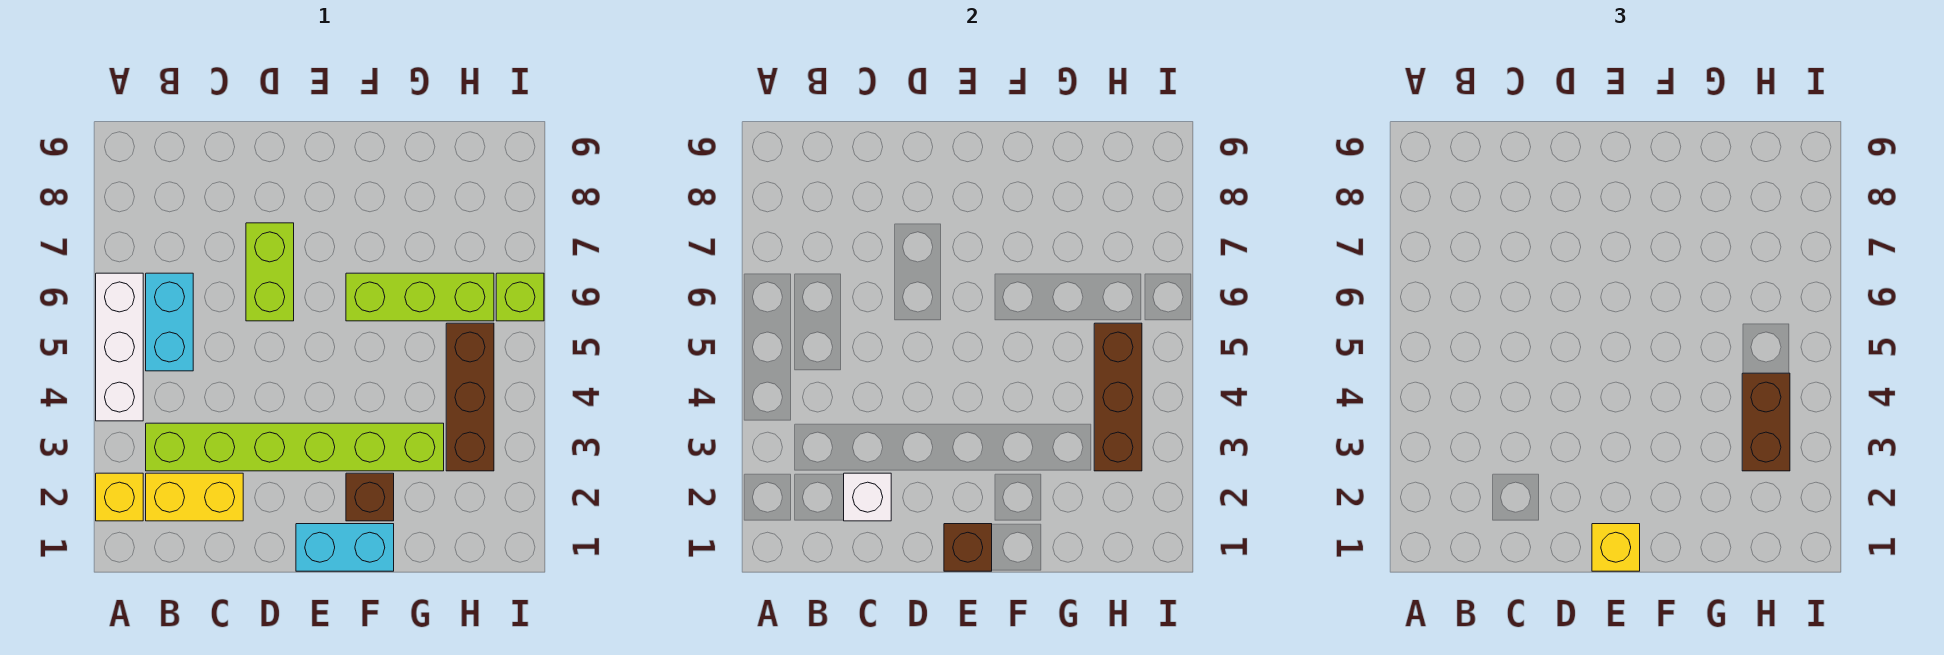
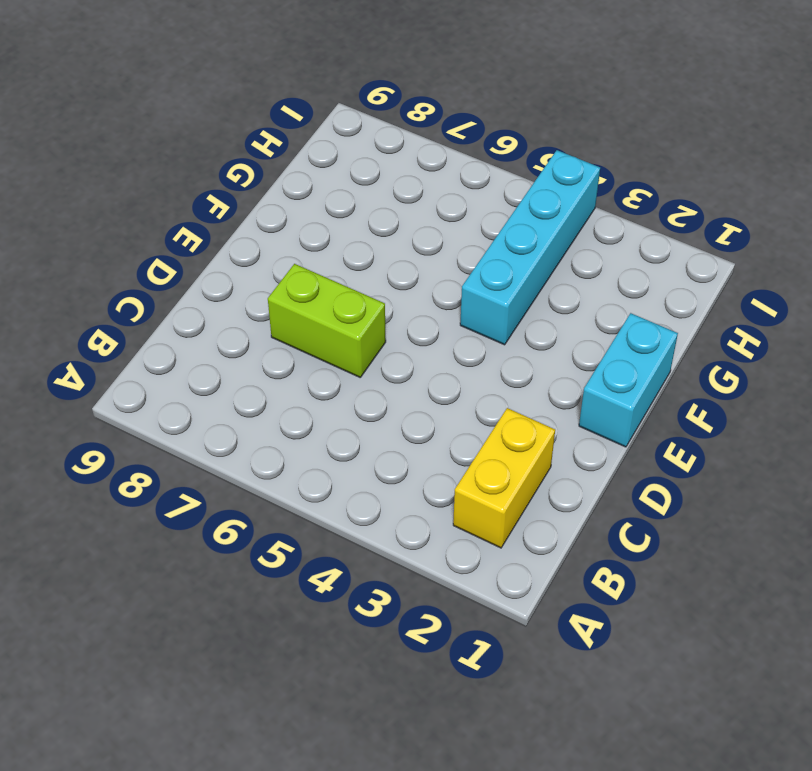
cyan 1x4 brick [460,150,600,345] -> brown 1x3 brick [446,323,494,471]
none -> yellow 1x1 brick [96,473,143,521]
none -> white 1x3 brick [96,273,143,421]
none -> lime 1x6 brick [146,423,444,471]

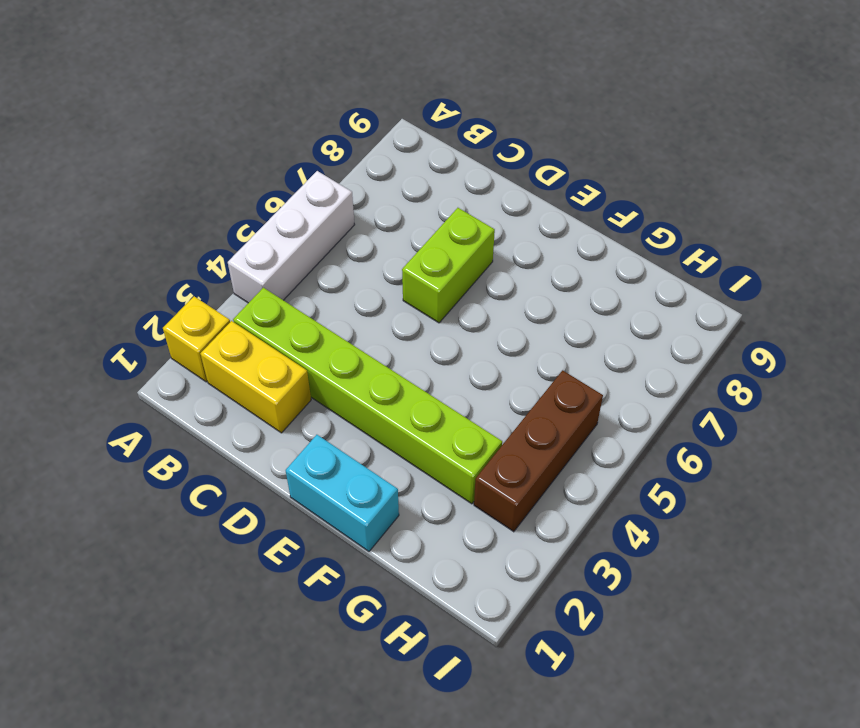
none -> cyan 1x2 brick [146,273,193,371]
none -> brown 1x1 brick [346,473,394,521]
none -> lime 1x3 brick [346,273,494,321]

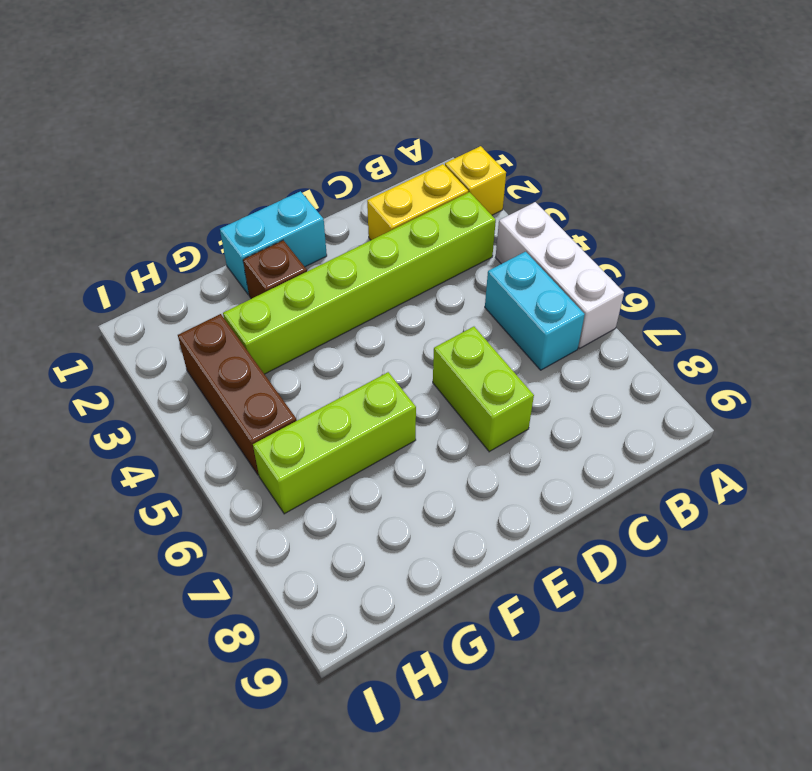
none -> lime 1x1 brick [496,273,544,321]
none -> white 1x1 brick [844,473,891,521]
none -> brown 1x1 brick [944,524,992,571]

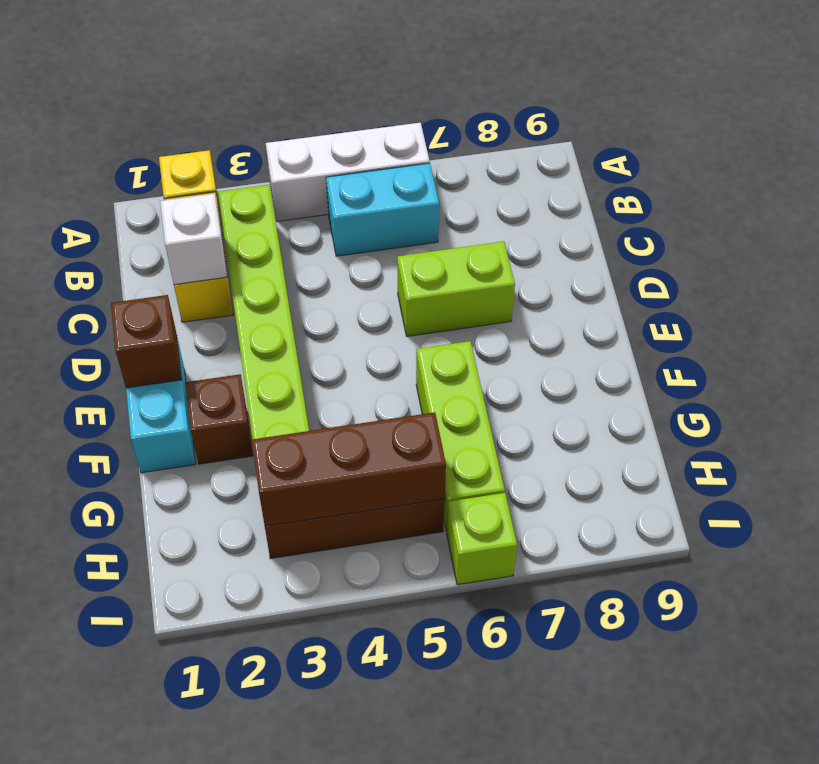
none -> yellow 1x1 brick [1592,524,1640,571]
none -> brown 1x2 brick [1742,373,1790,471]

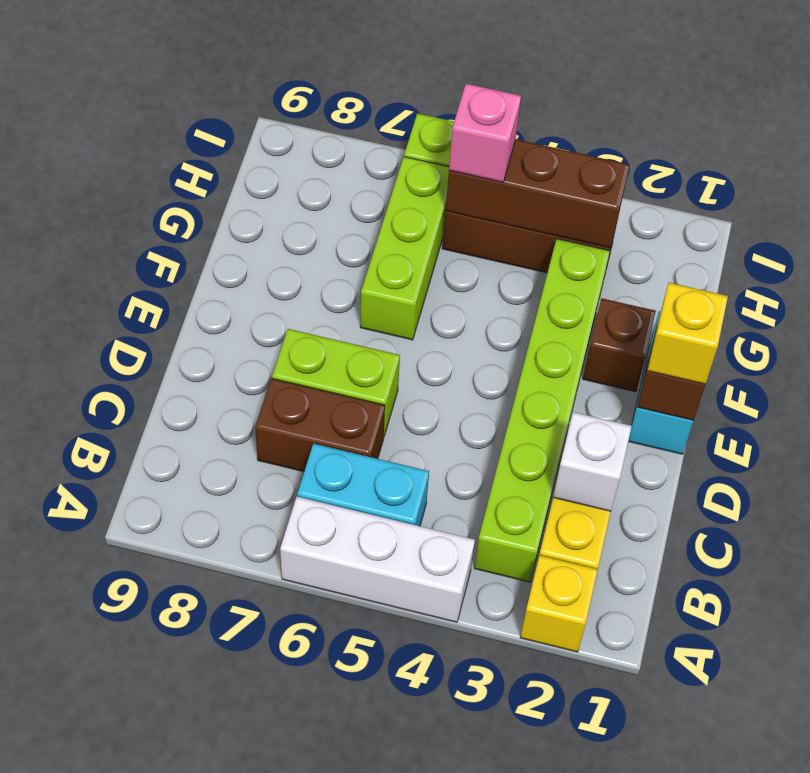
brown 1x2 brick [255,378,385,472] -> brown 1x2 brick moved to [1742,373,1790,471]
pink 1x1 brick [449,84,521,182] -> none

